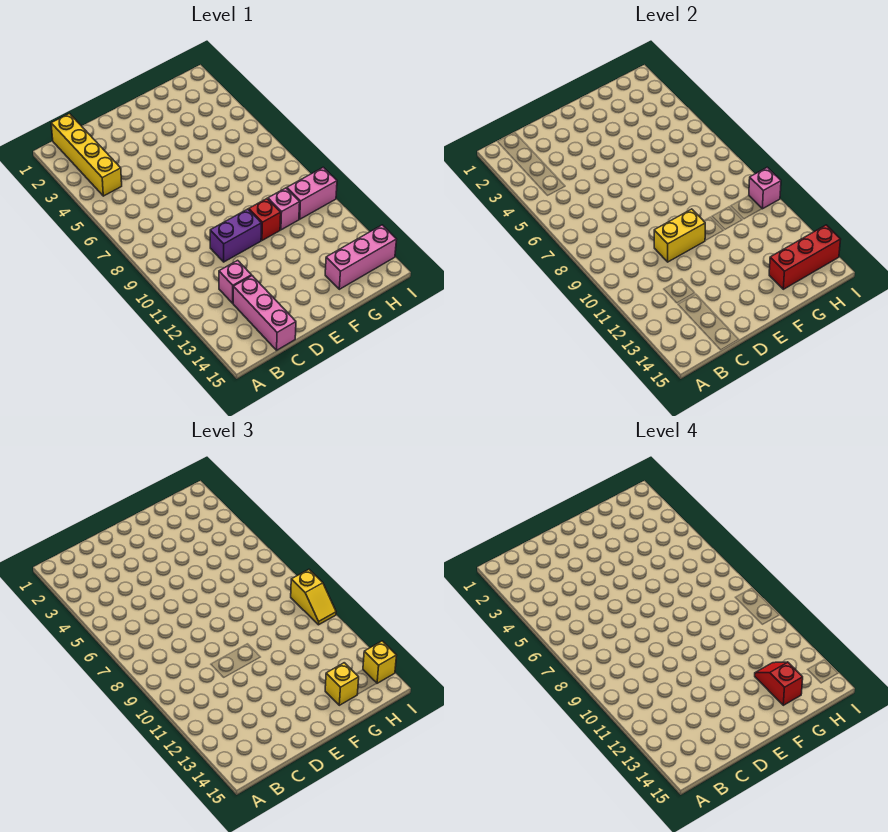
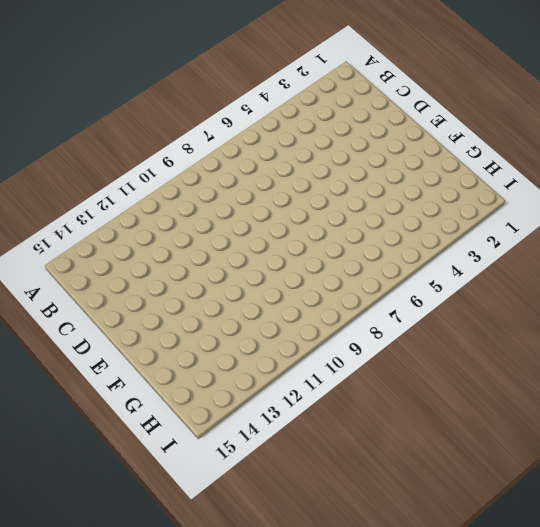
none -> yellow 1x4 brick [51,114,122,196]
none -> pink 1x1 brick [219,260,252,303]
none -> pink 1x3 brick [233,276,296,350]

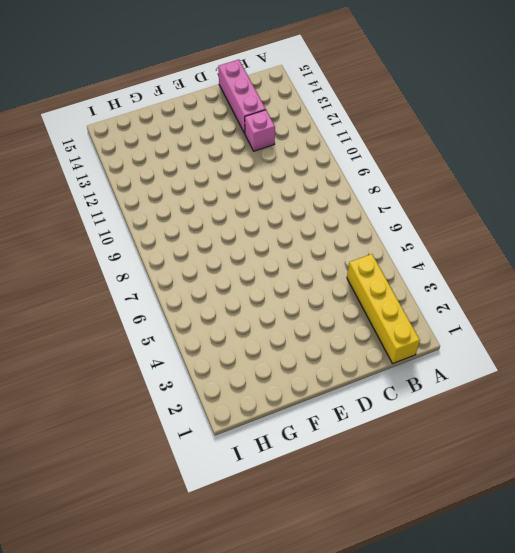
none -> purple 1x2 brick [210,209,261,262]
none -> red 1x1 brick [249,199,281,240]
none -> pink 1x1 brick [268,188,300,230]

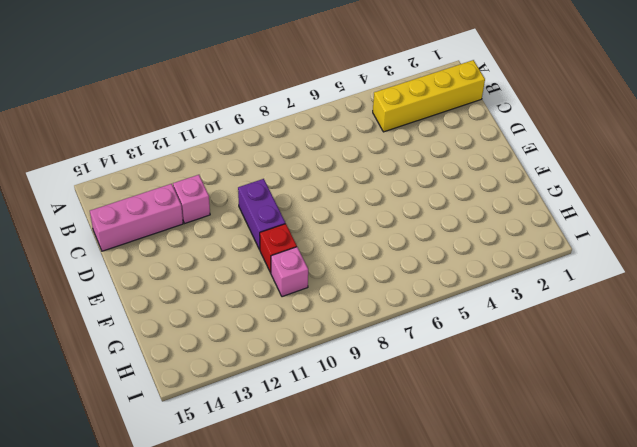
none -> pink 1x3 brick [325,225,397,289]
none -> pink 1x2 brick [287,167,337,219]
none -> yellow 1x2 brick [654,209,705,262]

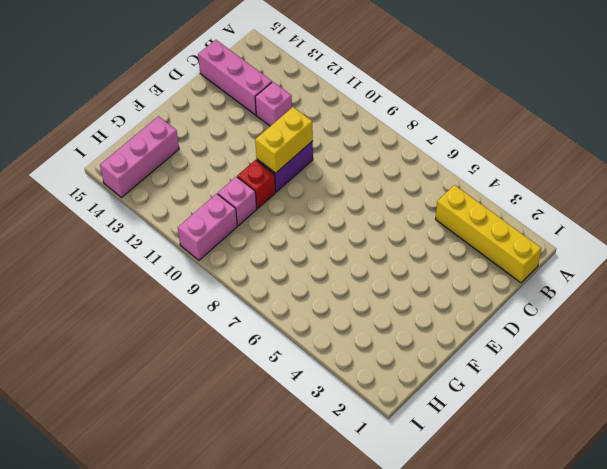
none -> red 1x3 brick [769,225,841,289]
none -> pink 1x1 brick [749,167,781,209]
none -> yellow 1x1 brick [325,663,359,705]

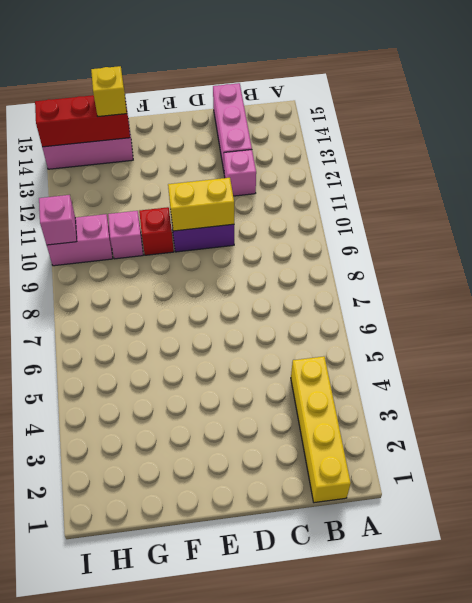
none -> yellow 1x2 slope [291,569,336,625]
none -> yellow 1x1 brick [363,641,397,683]
none -> red 1x2 slope [755,662,803,705]

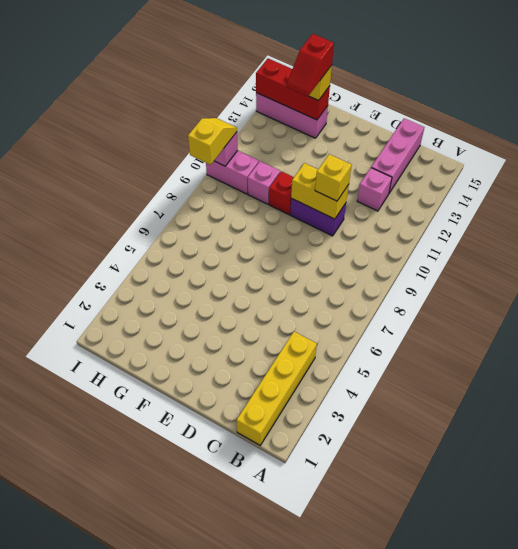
yellow 1x1 brick [315,154,352,201] -> yellow 1x1 brick moved to [363,641,397,683]

